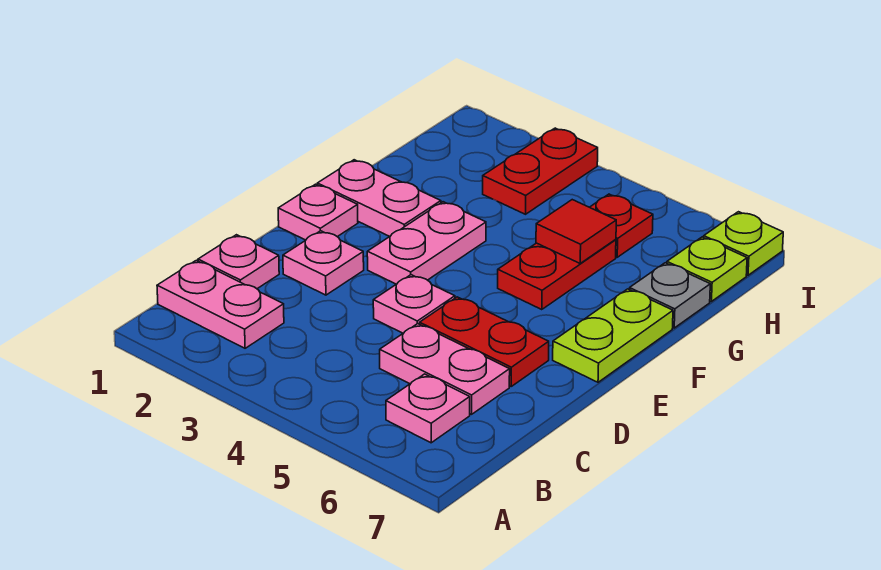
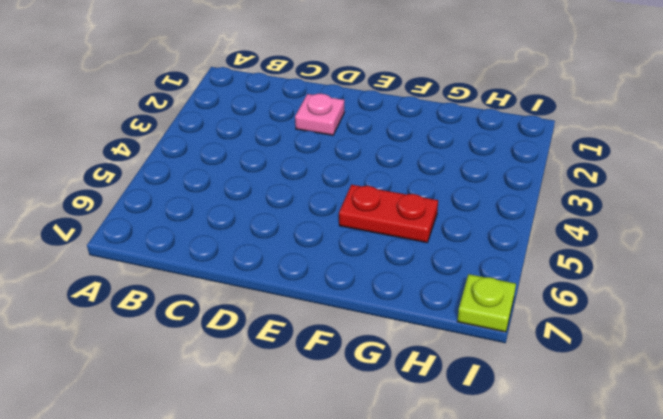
none -> pink 1x2 plate [157,260,284,348]
none -> pink 1x1 plate [386,374,470,443]
none -> pink 1x1 plate [198,235,279,289]

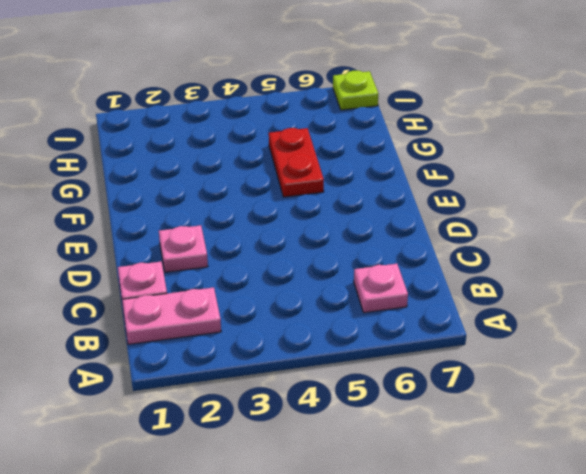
none -> pink 1x2 plate [380,324,510,414]
none -> pink 1x1 plate [373,275,455,333]
none -> red 1x2 plate [420,297,549,386]

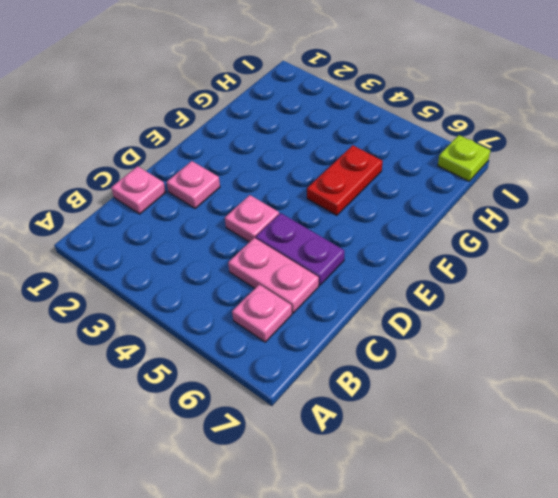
purple 1x2 plate [256,213,344,285] -> red 1x2 plate [420,297,549,386]
none -> pink 1x2 plate [157,260,284,348]
none -> pink 1x1 plate [278,184,358,240]
none -> pink 1x2 plate [367,202,486,284]

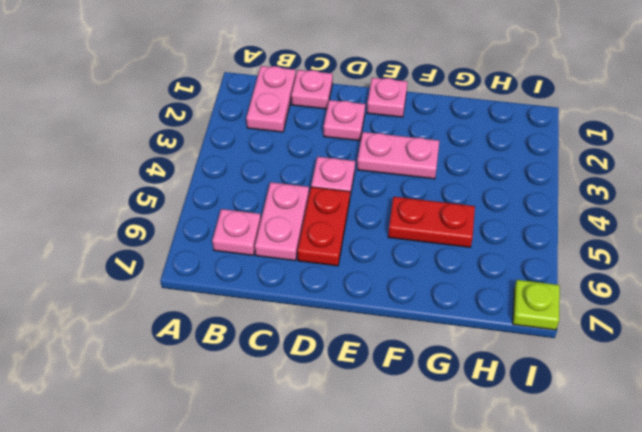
none -> lime 1x2 plate [553,289,673,382]
none -> pink 1x2 plate [317,160,441,237]
none -> grey 1x1 plate [629,263,710,328]

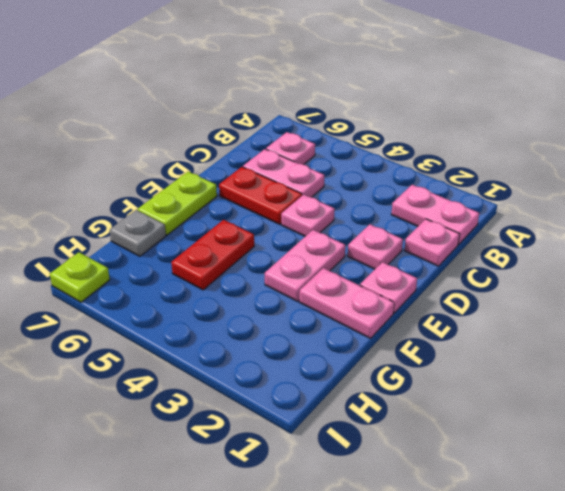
none -> red 1x2 plate [483,128,598,214]
none -> red 1x1 plate [590,194,653,257]
none -> lime 1x1 plate [667,237,747,301]

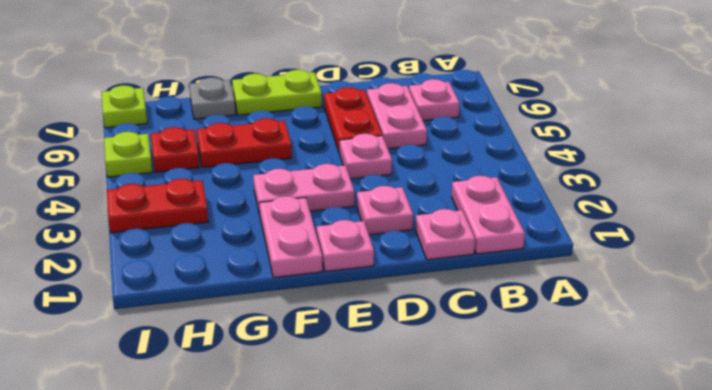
lime 1x1 plate [104,132,152,177] -> lime 1x1 plate moved to [667,237,747,301]
none -> red 1x1 tile [536,200,616,263]

